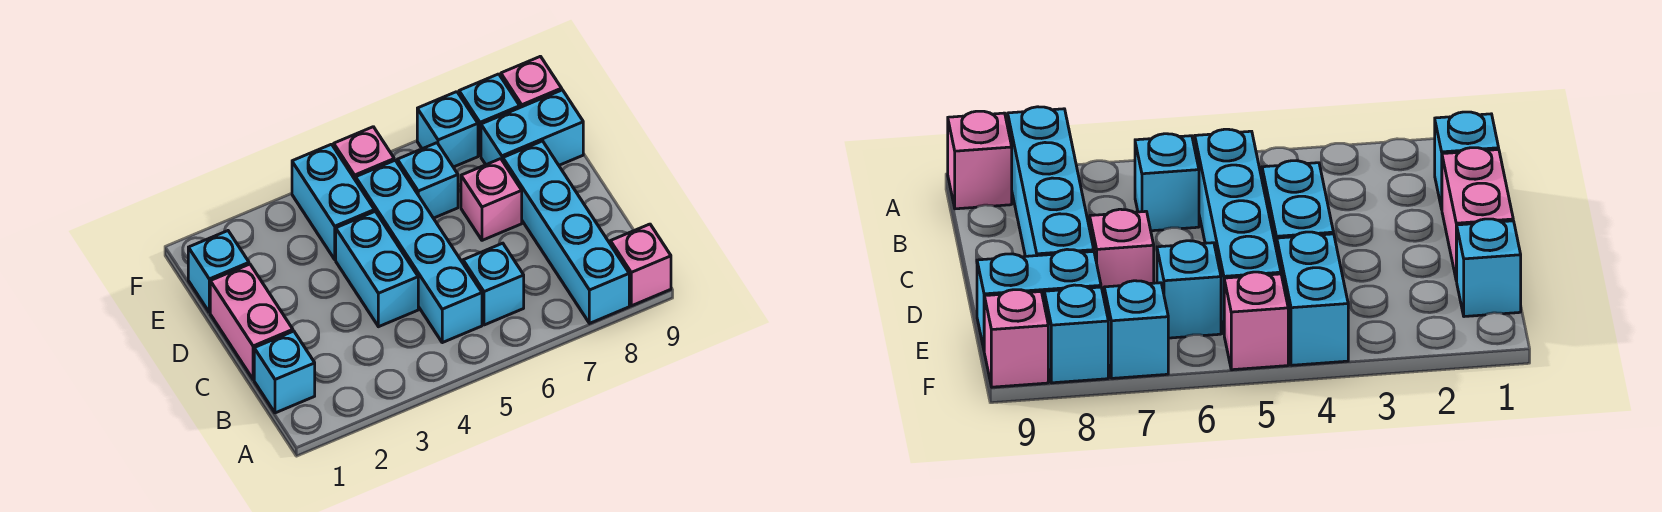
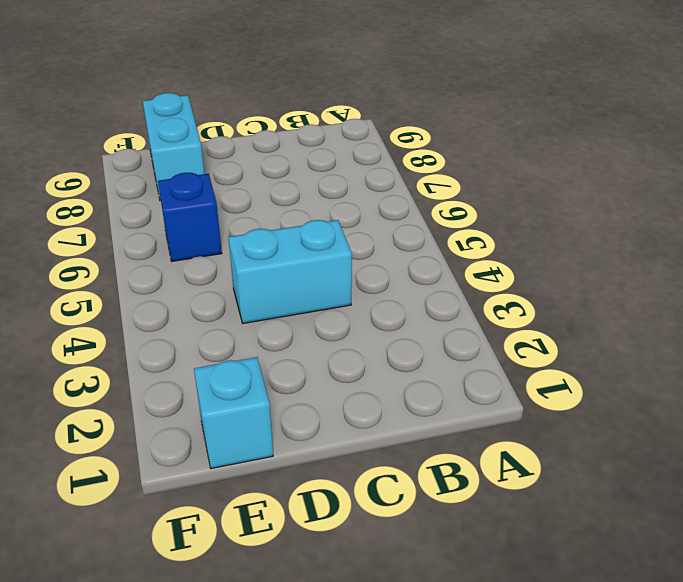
blue 1x1 brick [158,173,222,261] -> cyan 1x1 brick [397,143,458,218]
none -> cyan 1x4 brick [503,141,629,323]
none -> pink 1x1 brick [610,224,671,306]
none -> cyan 1x1 brick [254,331,315,413]

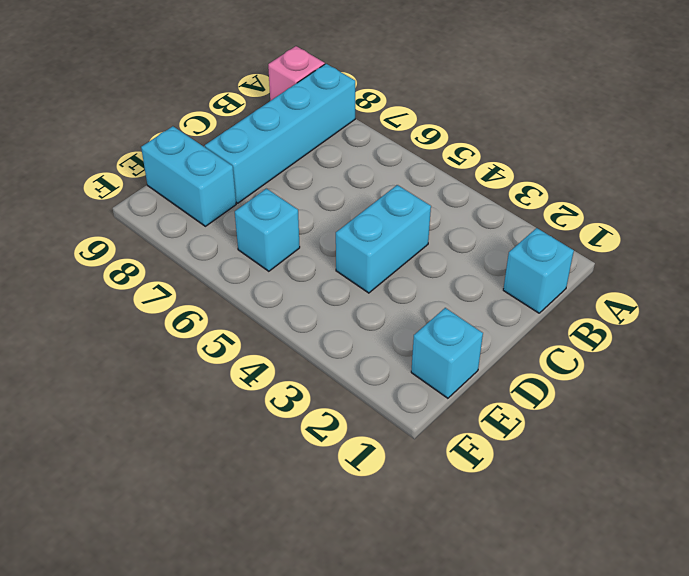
none -> cyan 1x4 brick [356,160,482,343]
none -> cyan 1x1 brick [463,243,524,325]
none -> pink 1x2 brick [210,264,293,379]

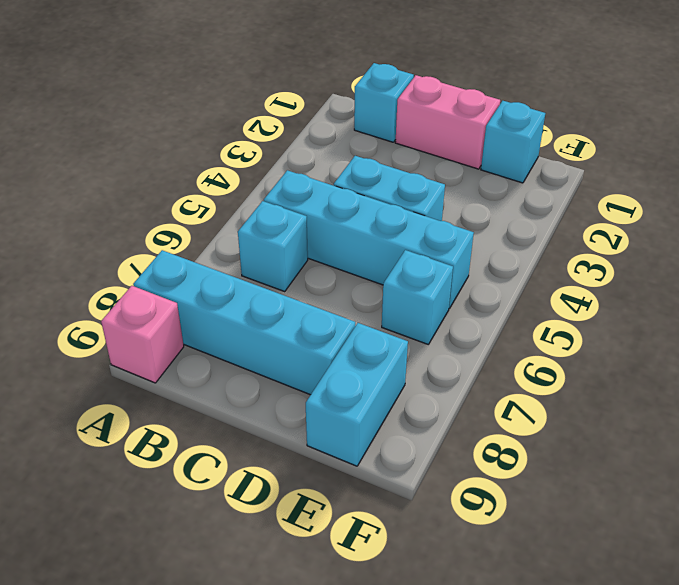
none -> pink 1x1 brick [461,159,522,240]
none -> cyan 1x2 brick [292,144,374,259]
none -> pink 1x1 brick [334,127,394,180]

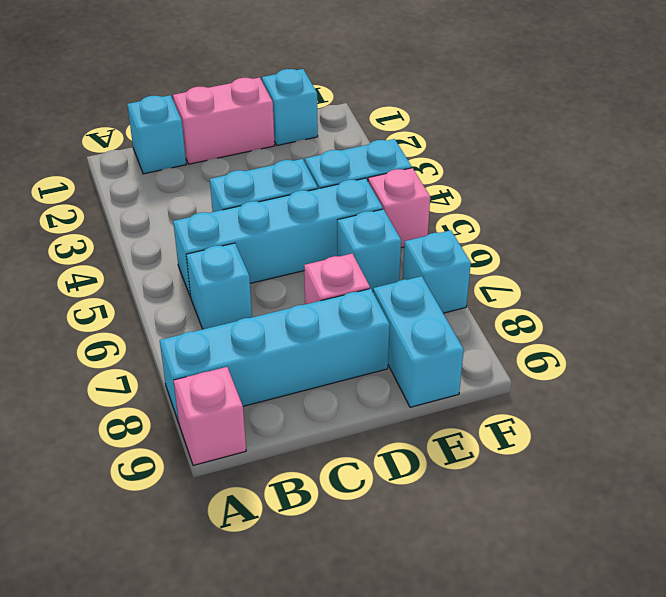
none -> cyan 1x1 brick [459,74,520,156]
none -> pink 1x1 brick [501,56,562,107]

